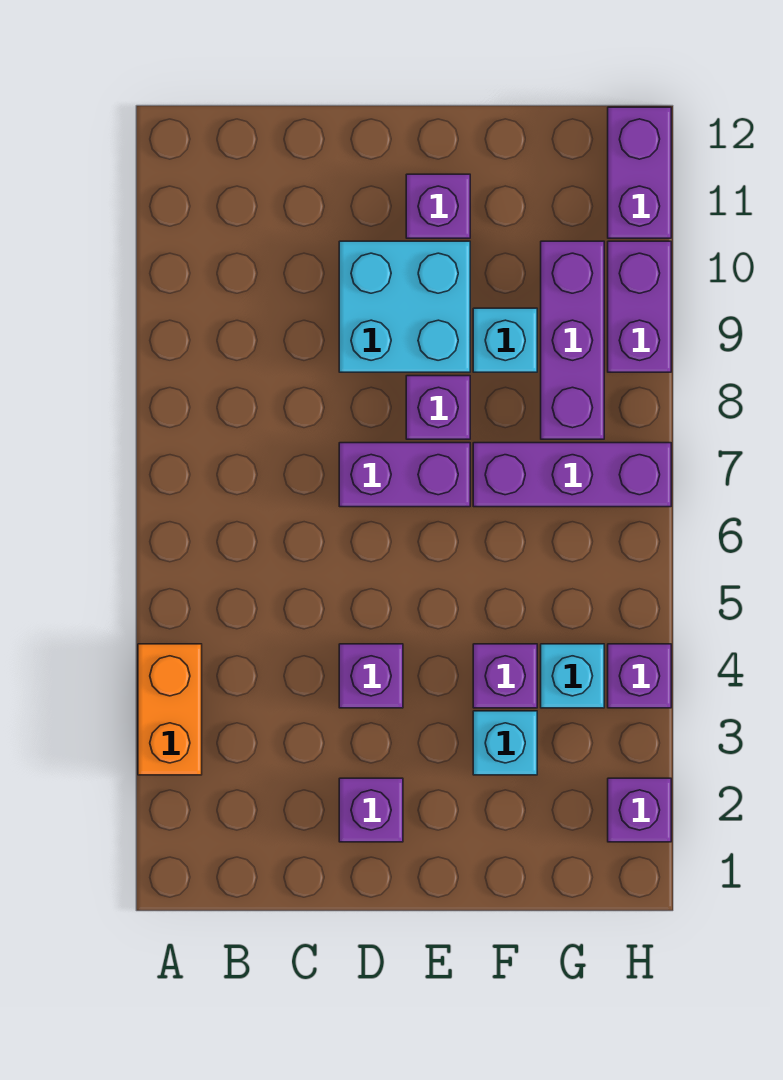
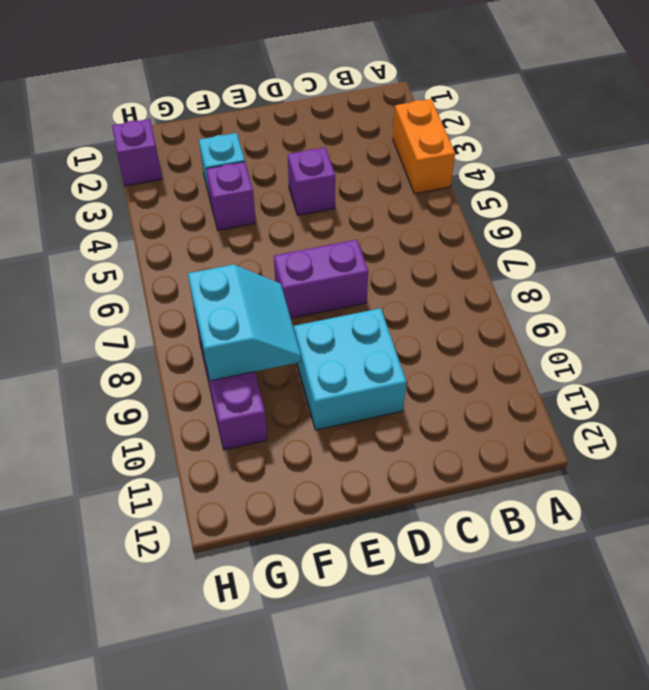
cyan 2x2 slope [188,264,302,381] -> none
none -> purple 1x1 brick [339,778,403,842]
none -> purple 1x1 brick [406,376,470,439]
none -> purple 1x1 brick [406,174,470,238]

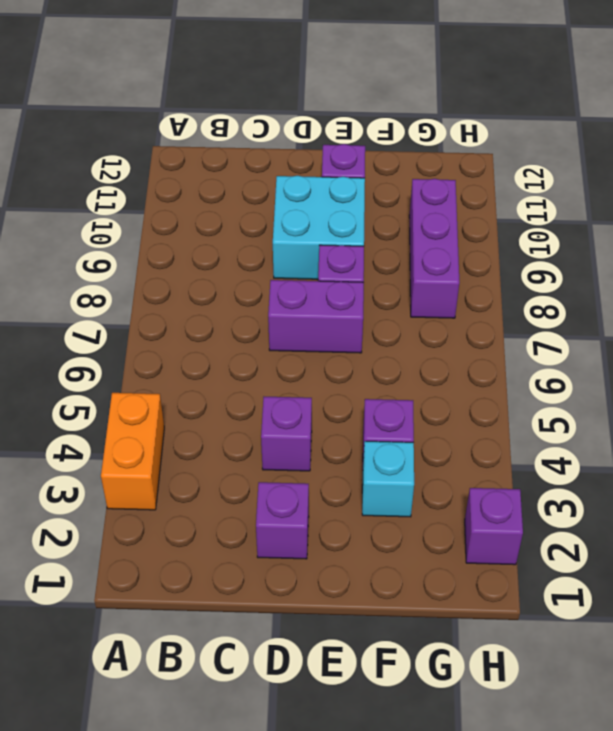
none -> purple 1x3 brick [473,443,671,507]
none -> cyan 1x1 brick [473,308,537,372]
none -> cyan 1x1 brick [541,644,604,708]

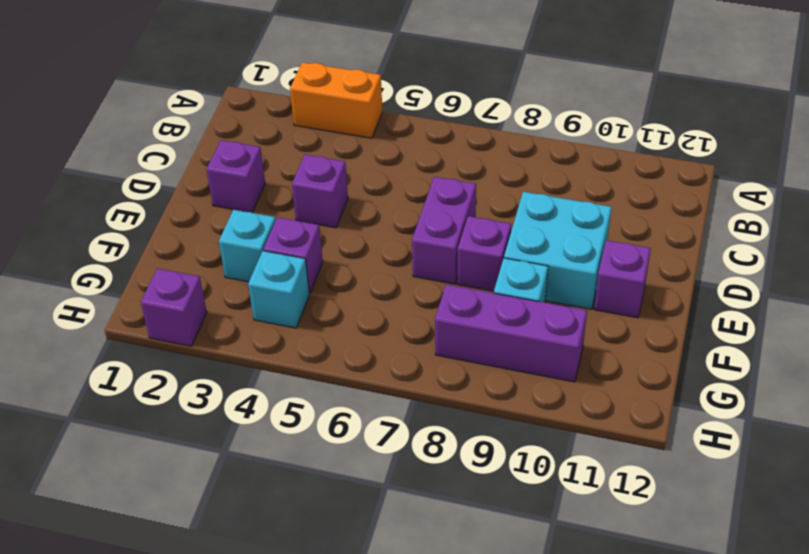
none -> purple 1x3 brick [473,443,671,507]
none -> purple 1x1 brick [608,644,671,708]
none -> purple 1x2 brick [608,241,671,372]

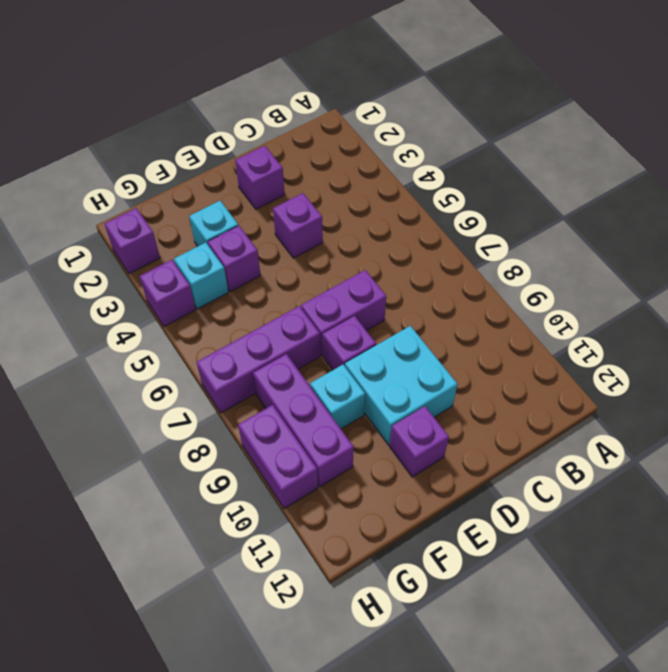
none -> orange 1x2 brick [138,644,202,775]
none -> purple 1x2 brick [608,107,671,238]

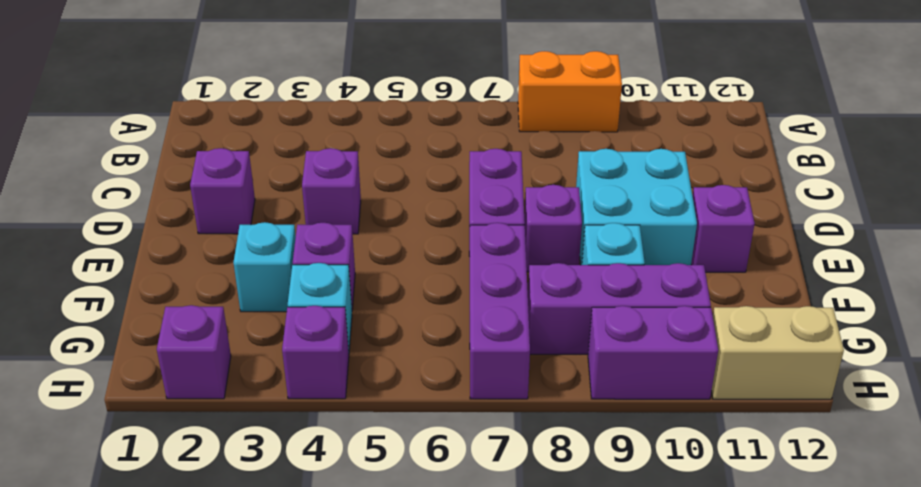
orange 1x2 brick [518,51,622,132] -> orange 1x2 brick moved to [138,644,202,775]
tan 1x2 brick [711,306,844,399] -> purple 1x2 brick [608,107,671,238]

